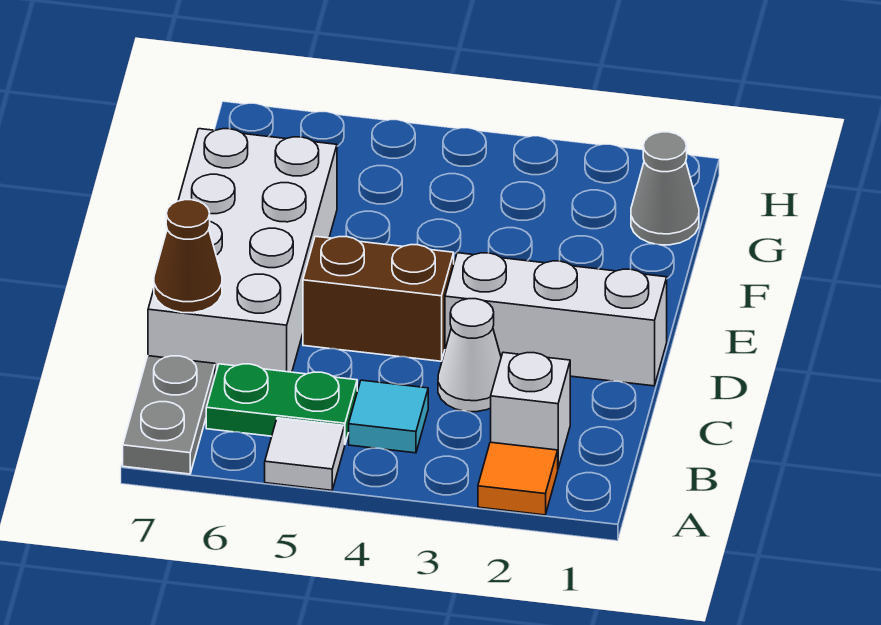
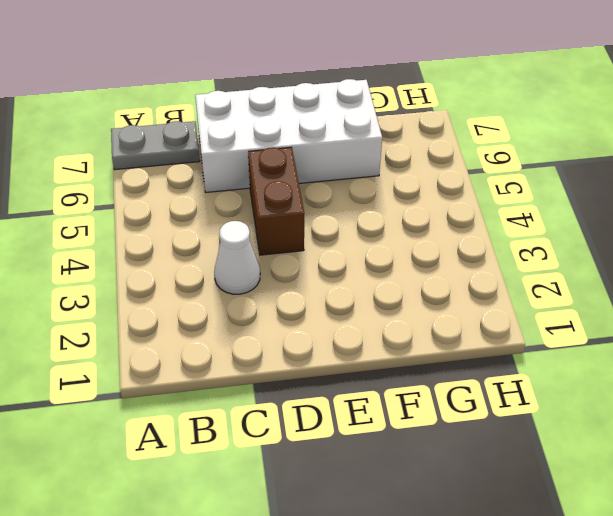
none -> orange 1x1 tile [478,442,558,515]
none -> white 1x1 tile [265,418,345,490]
none -> white 1x1 brick [491,352,570,468]

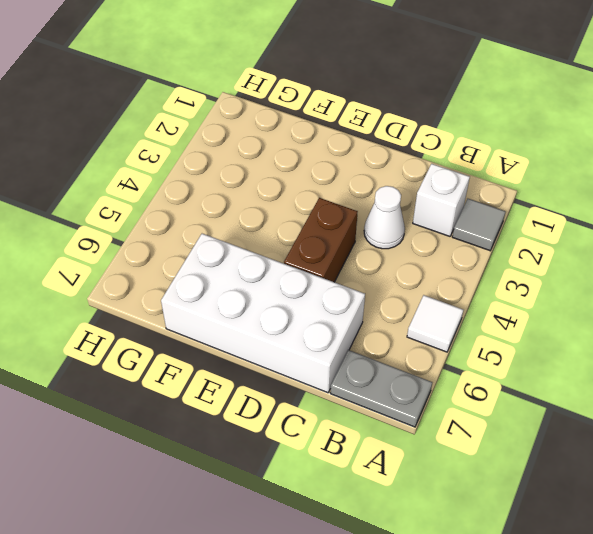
grey 1x1 tile [452,199,506,251] -> orange 1x1 tile [478,442,558,515]
none -> cyan 1x1 tile [349,380,428,453]
none -> green 1x2 plate [206,364,357,443]
none -> white 1x3 brick [445,253,667,386]

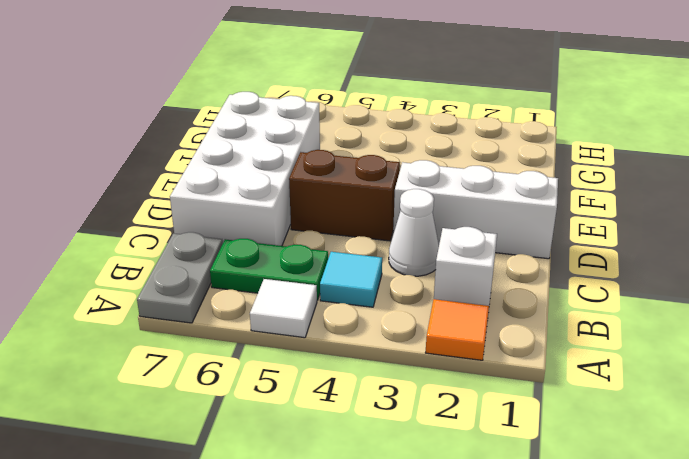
none -> grey 1x1 cone [631,132,699,245]
none -> brown 1x1 cone [154,200,222,313]

